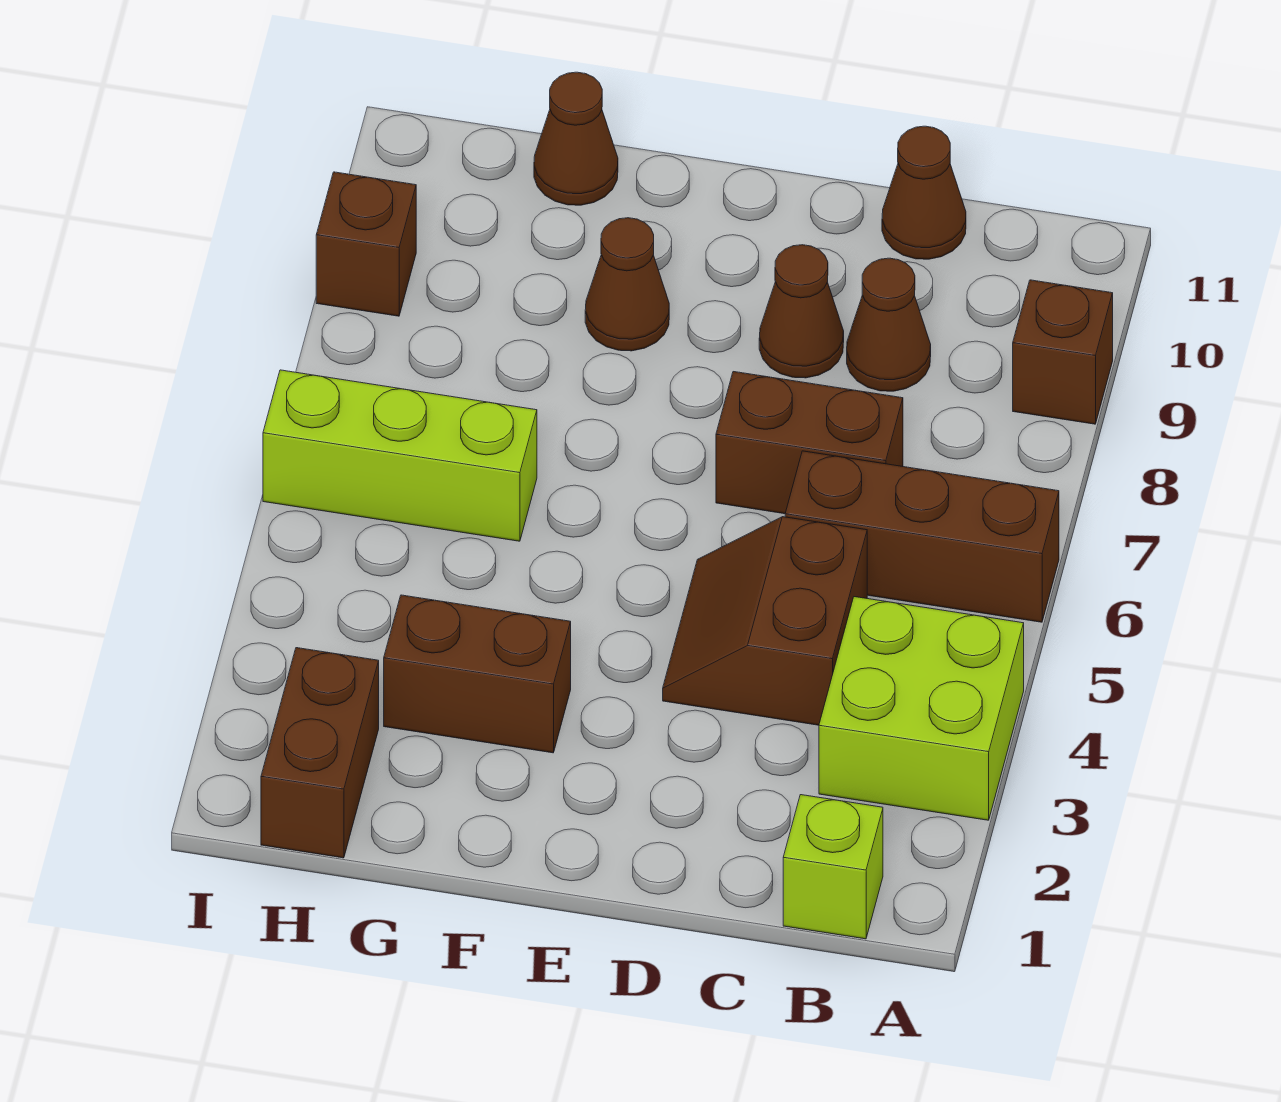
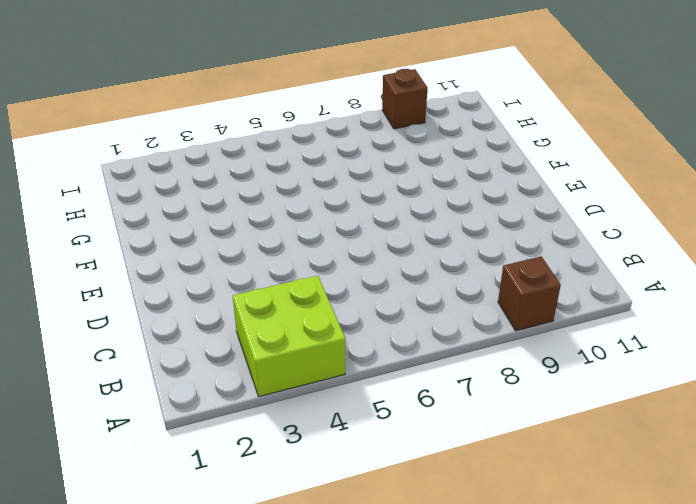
none -> brown 1x3 brick [785,451,1059,622]
none -> lime 1x1 brick [783,795,883,939]
none -> brown 2x2 slope [663,517,867,725]

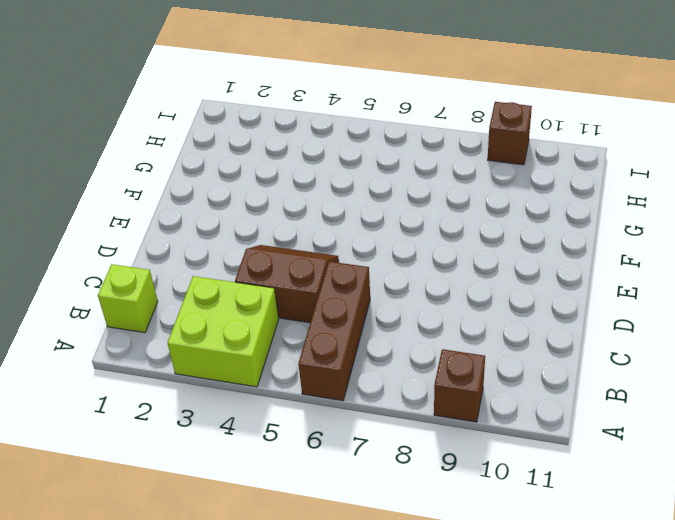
none -> brown 1x2 brick [716,372,903,514]
none -> brown 1x1 cone [847,258,931,391]
none -> brown 1x1 cone [882,126,966,259]

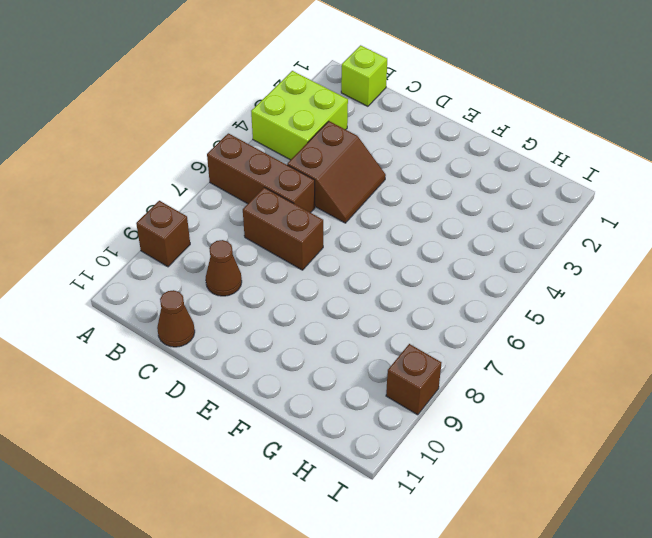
none -> brown 1x1 cone [759,245,844,378]
none -> brown 1x2 brick [384,595,571,753]
none -> brown 1x1 cone [585,218,669,351]

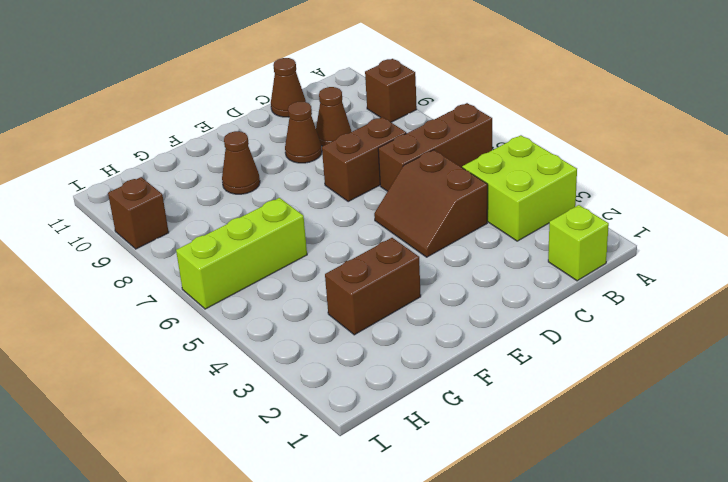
none -> brown 1x1 cone [534,72,618,205]
none -> brown 1x2 brick [261,648,379,858]

